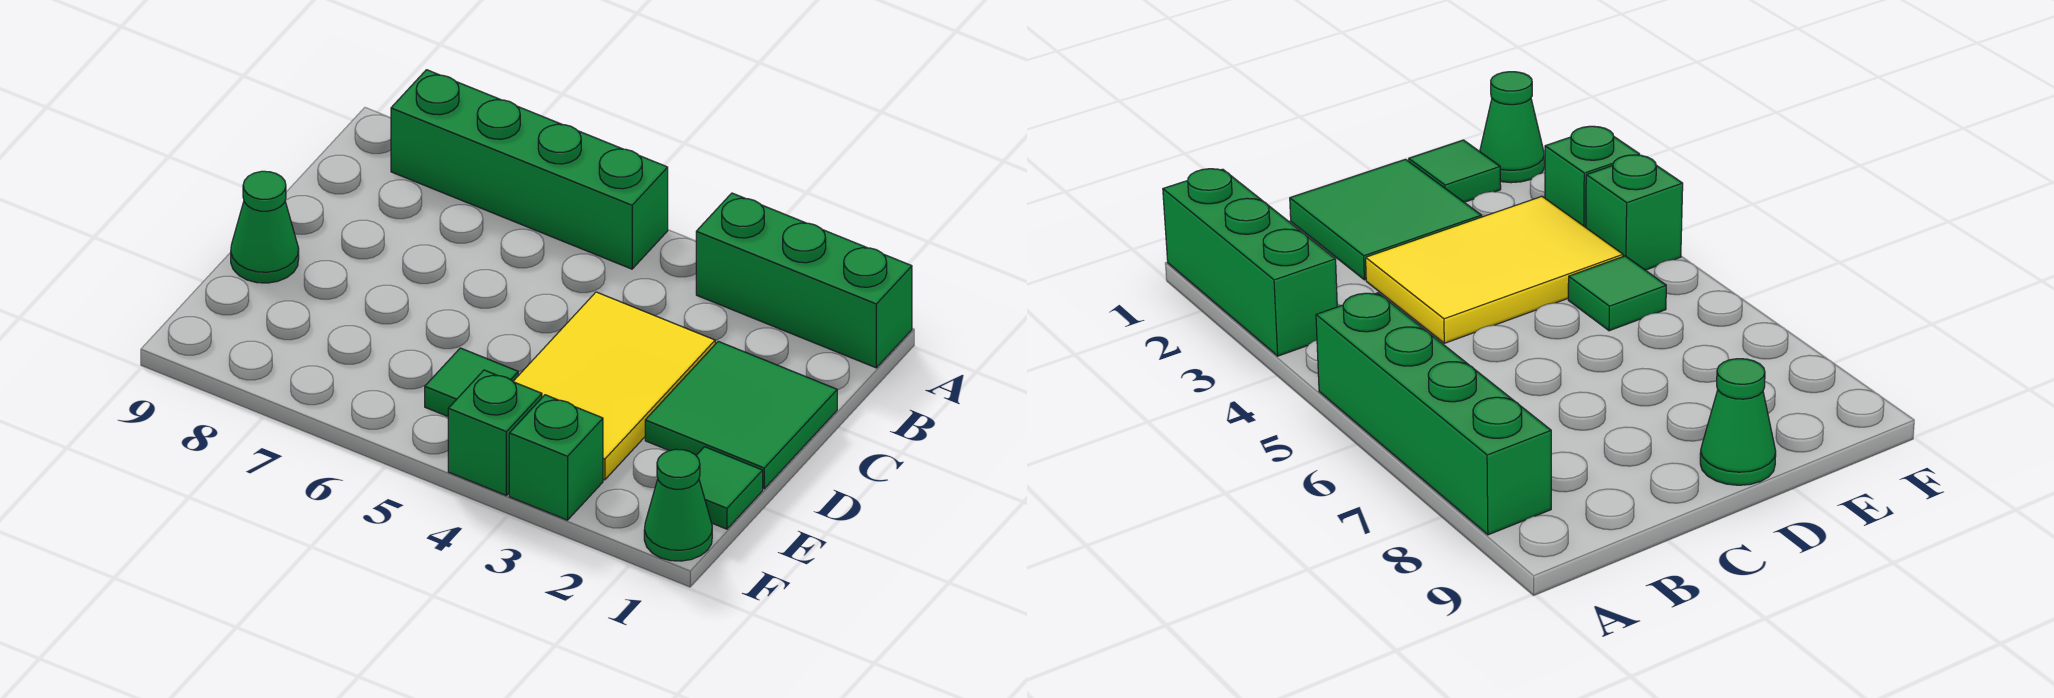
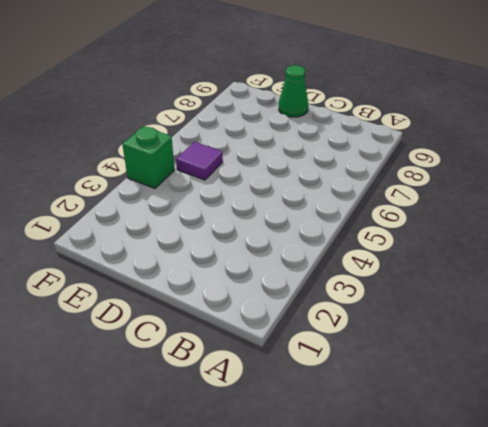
purple 1x1 tile [176,142,223,180] -> green 1x1 tile [425,348,518,416]
none -> green 1x3 brick [696,193,912,368]
none -> green 1x4 brick [391,70,668,269]

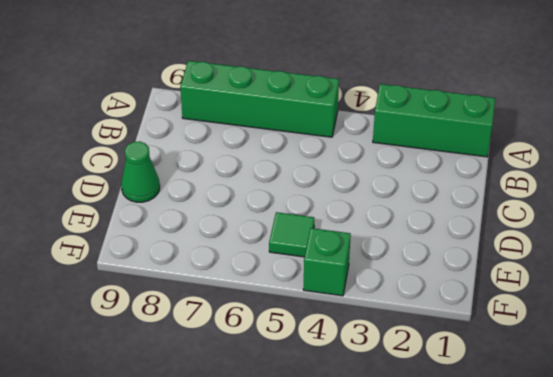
none -> green 2x2 tile [645,341,837,489]
none -> yellow 2x3 tile [513,292,715,480]

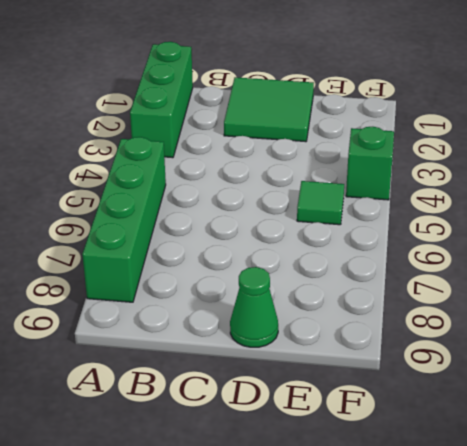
none -> yellow 2x3 tile [513,292,715,480]
none -> green 1x1 tile [696,447,763,529]

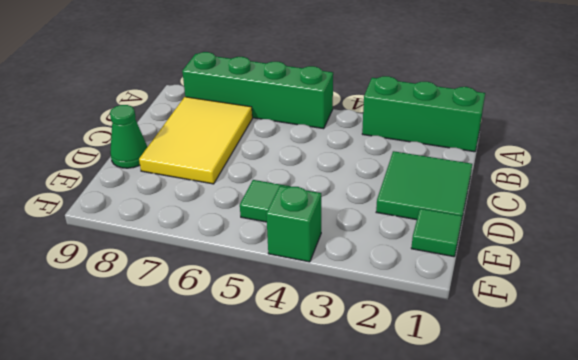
yellow 2x3 tile [139,97,252,184] -> yellow 2x3 tile moved to [513,292,715,480]
none -> green 1x1 cone [644,449,712,561]
none -> green 1x1 brick [509,395,603,520]

